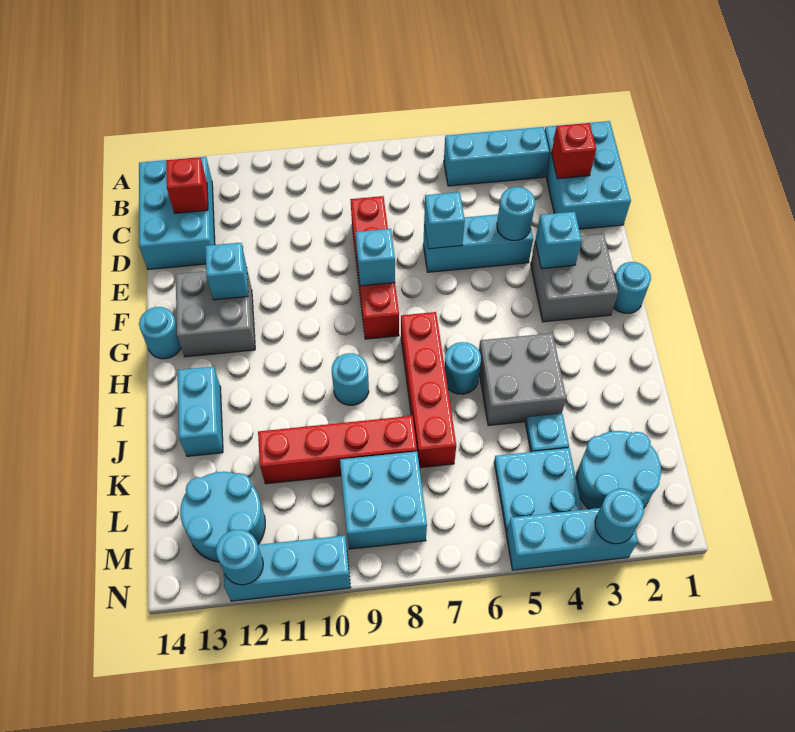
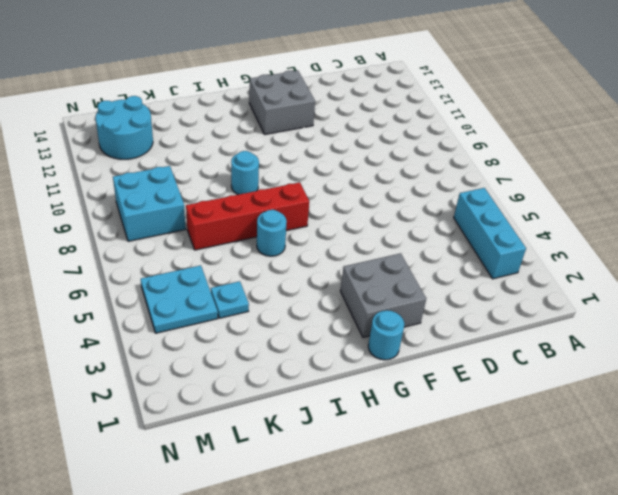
none -> cyan 2x3 brick [545,121,631,229]
none -> cyan 2x3 brick [139,157,215,269]
none -> red 1x4 brick [350,196,399,339]
none -> cyan 1x3 brick [423,214,533,272]

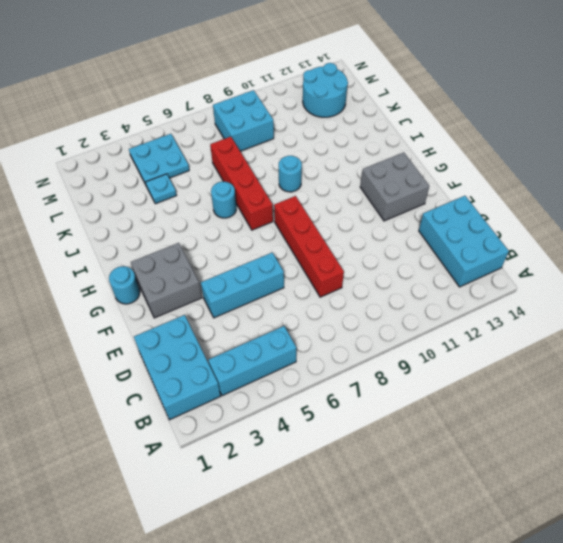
none -> cyan 1x1 round brick [139,307,181,359]
none -> grey 2x2 brick [479,333,566,426]
none -> cyan 1x2 brick [177,367,223,456]
none -> red 1x4 brick [258,416,417,484]

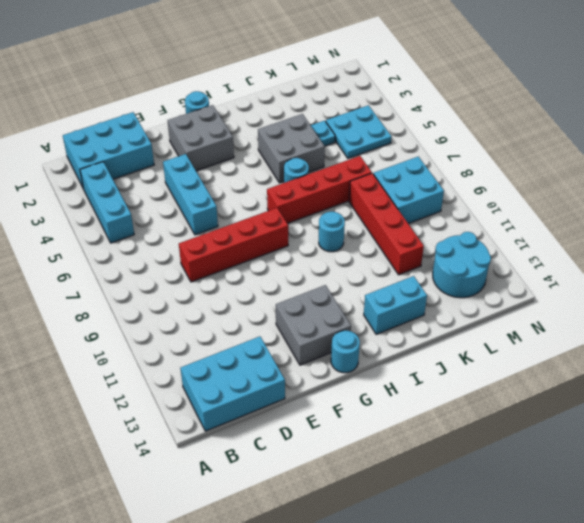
none -> cyan 2x2 round brick [576,431,661,509]
none -> cyan 1x3 brick [506,508,638,570]
none -> cyan 1x3 brick [224,535,351,601]
none -> red 1x1 brick [551,123,596,179]

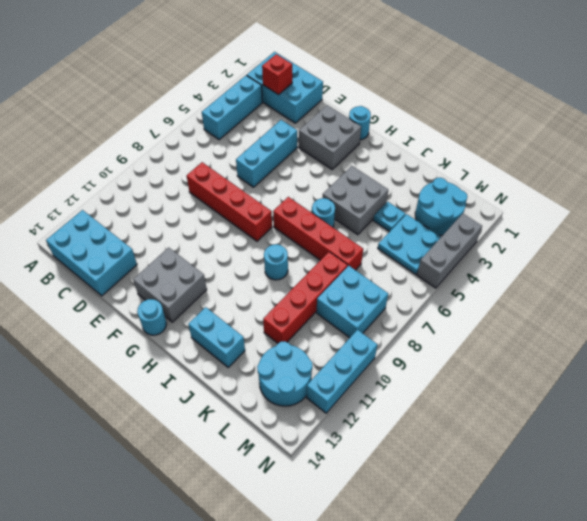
grey 1x3 brick [417,214,482,288] -> cyan 1x3 brick [506,508,638,570]
none -> red 1x1 brick [166,157,208,213]
none -> cyan 1x1 round brick [497,187,535,240]
none -> cyan 1x1 brick [424,192,465,249]
none -> cyan 1x1 brick [535,212,582,269]

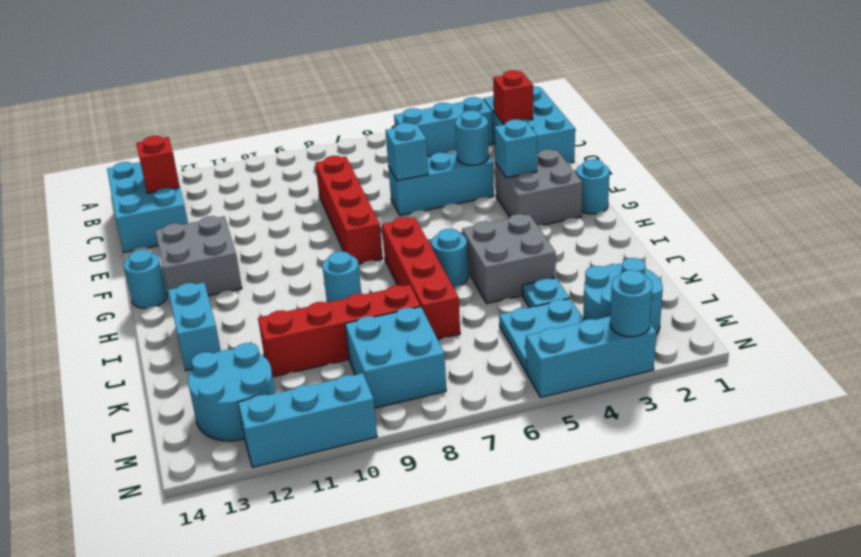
none -> cyan 1x1 brick [356,229,395,286]
none -> cyan 1x1 brick [205,243,248,300]
none -> cyan 1x1 round brick [216,530,263,585]

